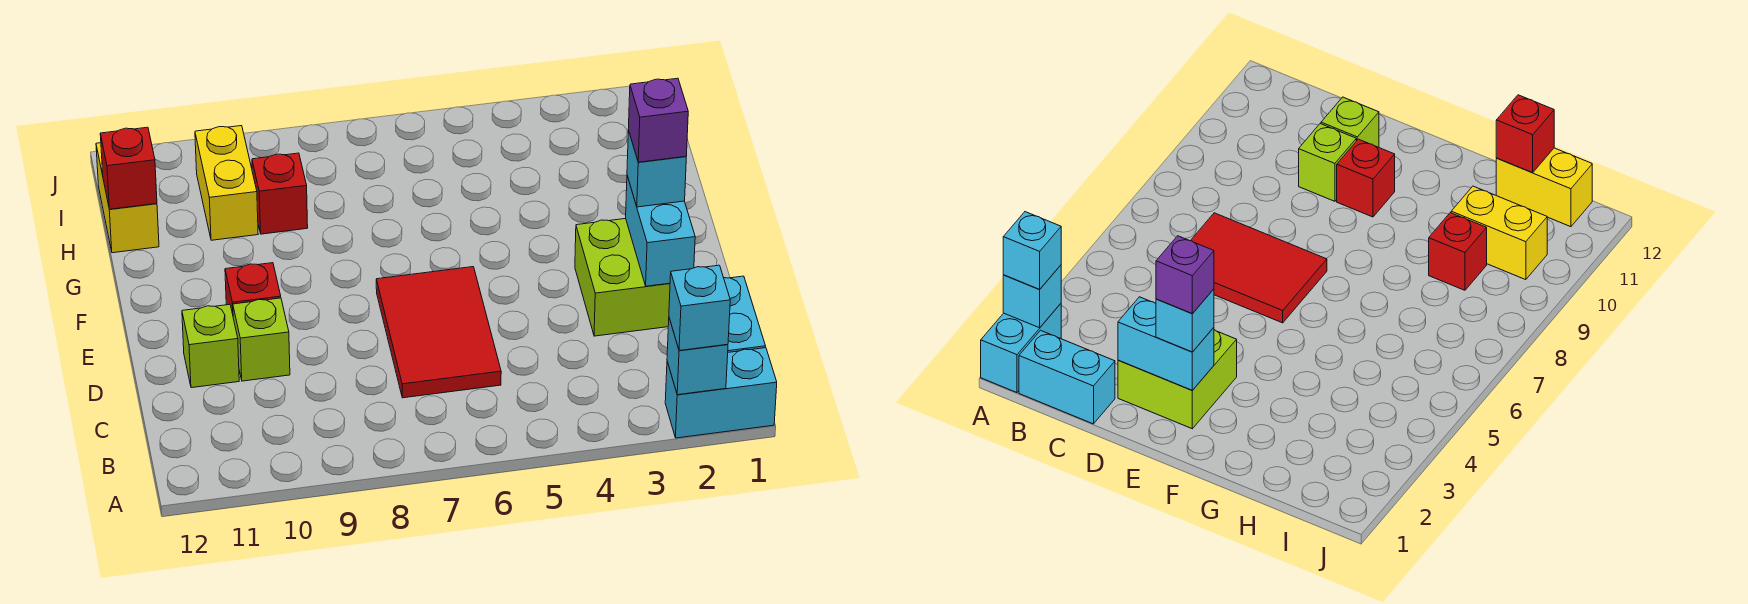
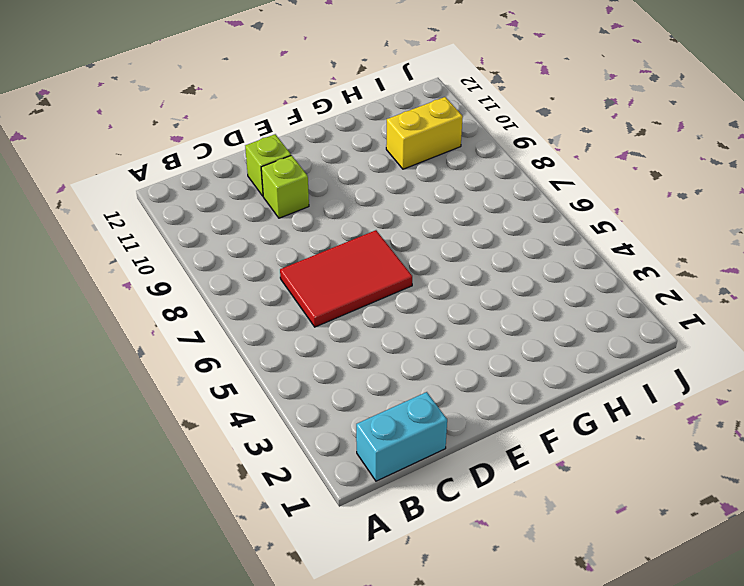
none -> cyan 1x2 brick [665,348,777,438]
none -> lime 2x2 brick [575,219,670,336]
none -> red 1x1 brick [225,263,281,314]

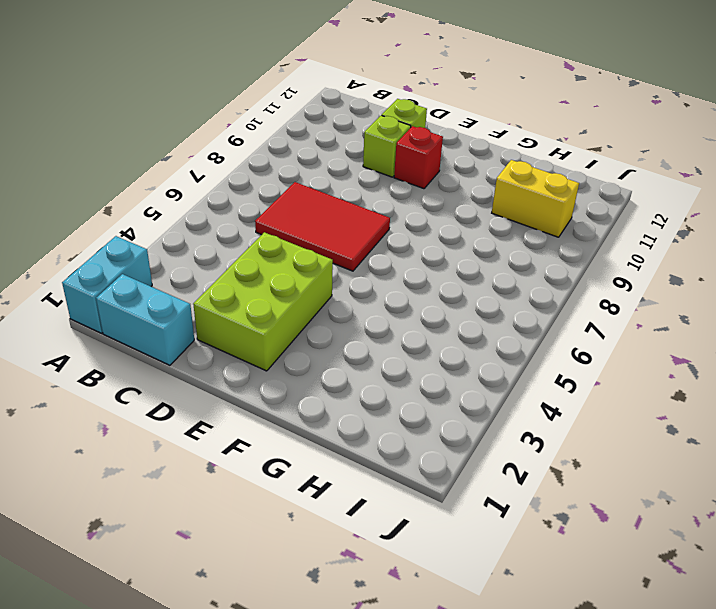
lime 2x3 brick [193,232,333,371] -> lime 2x2 brick [575,219,670,336]
none -> red 1x1 brick [252,153,308,234]
none -> yellow 1x2 brick [96,143,159,253]
none -> cyan 1x1 brick [667,318,728,395]

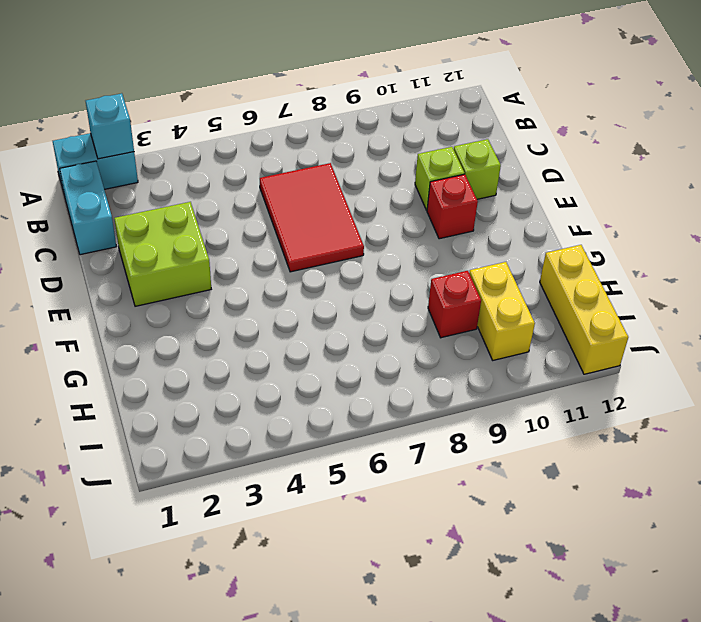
yellow 1x3 brick [540,245,628,374] -> yellow 1x2 brick [96,143,159,253]
none -> cyan 1x2 brick [626,176,695,286]
none -> red 1x1 brick [100,127,157,209]
none -> cyan 1x1 brick [669,265,730,351]

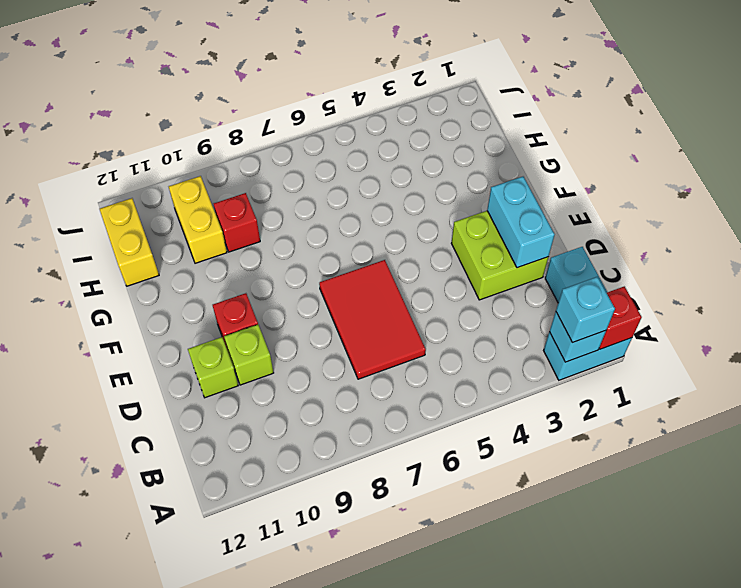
red 1x1 brick [599,286,642,349] -> red 1x1 brick moved to [100,127,157,209]
none -> cyan 1x1 brick [627,130,686,207]
none -> purple 1x1 brick [628,78,688,162]

